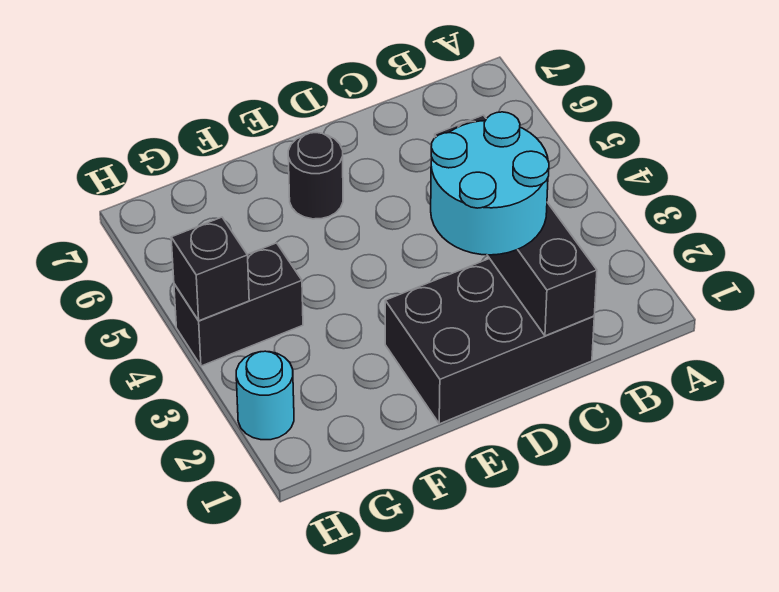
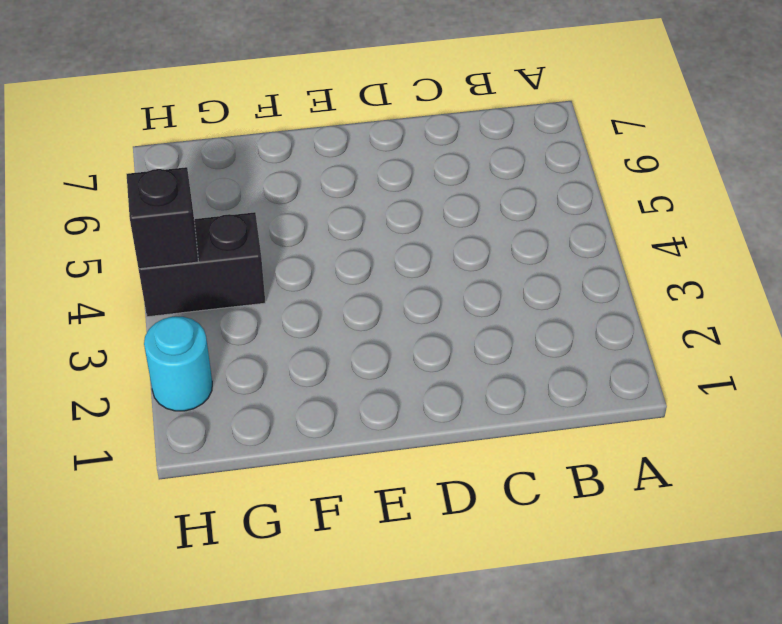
none -> black 2x3 brick [385,258,594,424]
none -> black 1x1 round brick [288,133,343,219]

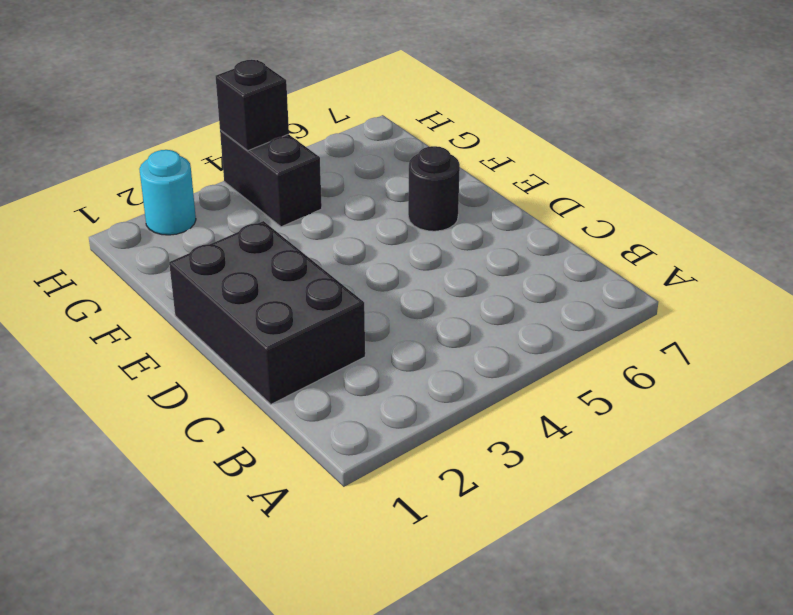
none -> black 1x4 brick [435,115,597,336]
none -> cyan 2x2 round brick [431,112,549,255]

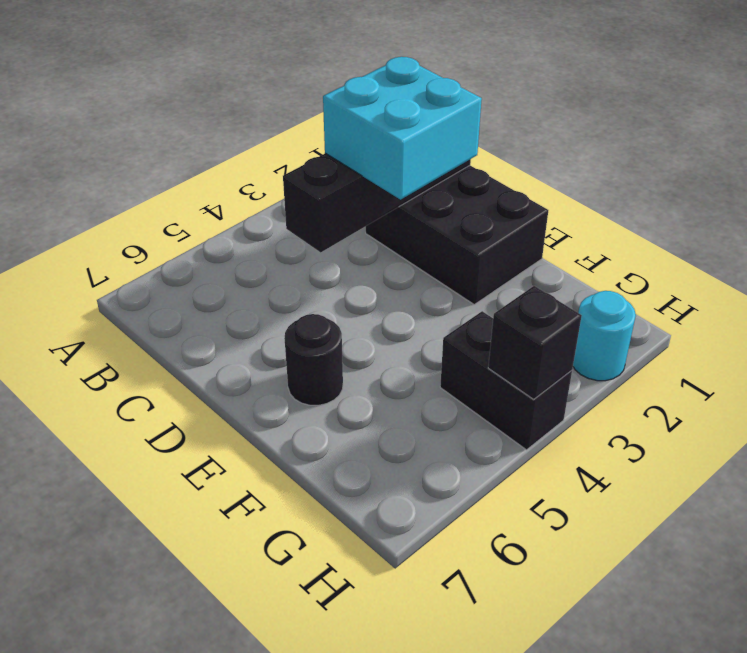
cyan 2x2 brick [323,57,482,200] -> cyan 2x2 round brick [431,112,549,255]

